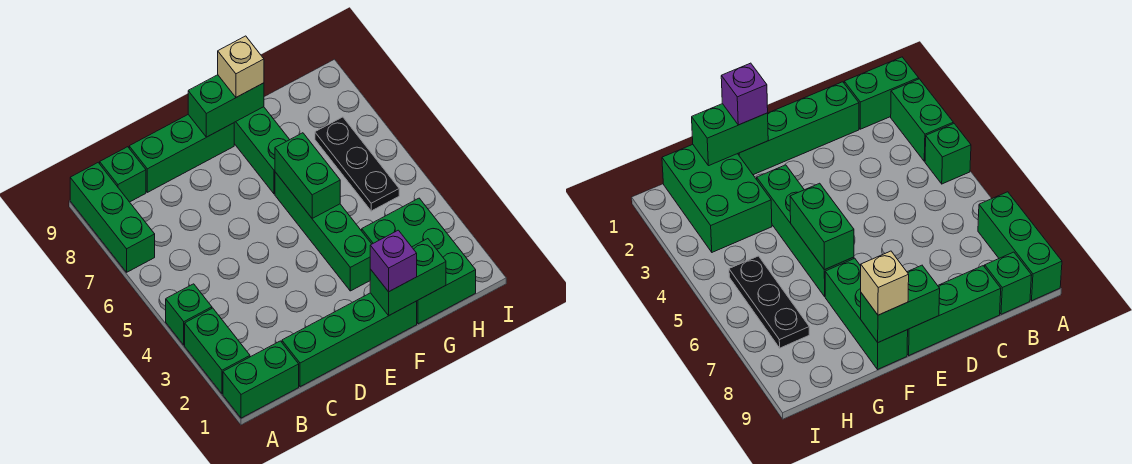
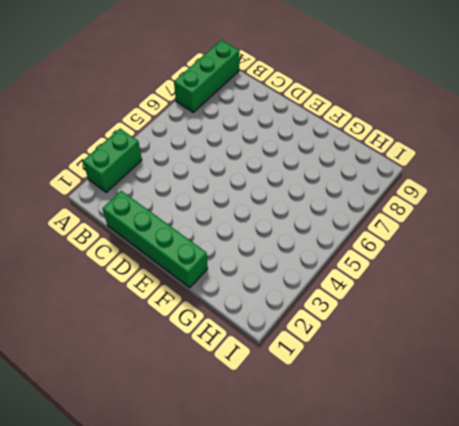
none -> green 1x2 brick [223,341,299,418]
none -> green 1x1 brick [166,284,212,345]
none -> green 1x1 brick [100,147,146,202]

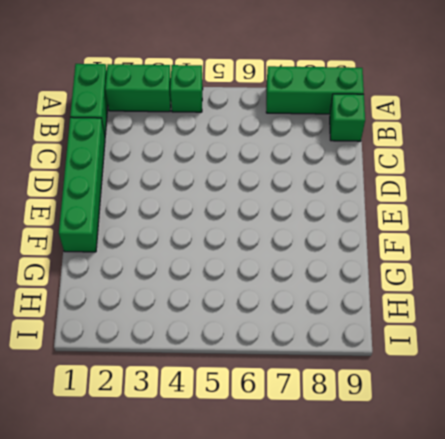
none -> green 1x3 brick [129,115,234,192]
none -> green 1x4 brick [275,172,371,291]
none -> green 1x3 brick [234,107,290,194]

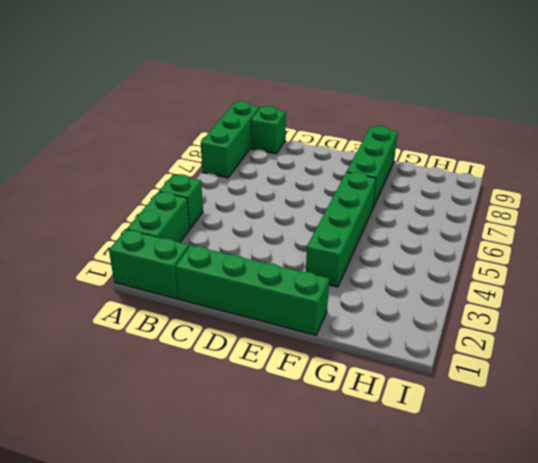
none -> green 1x3 brick [129,115,234,192]
none -> green 2x3 brick [362,198,476,324]
none -> black 1x3 plate [315,117,399,211]

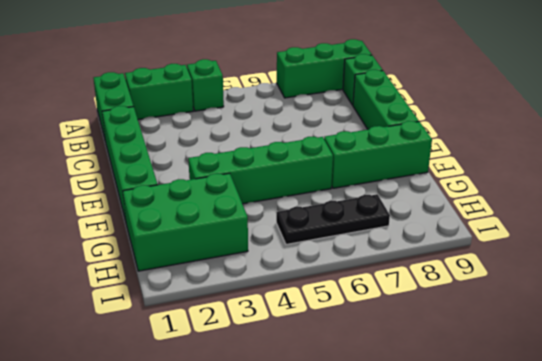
none -> green 1x2 brick [188,75,264,137]
none -> green 1x2 brick [370,239,446,315]
none -> green 1x2 brick [275,133,340,218]

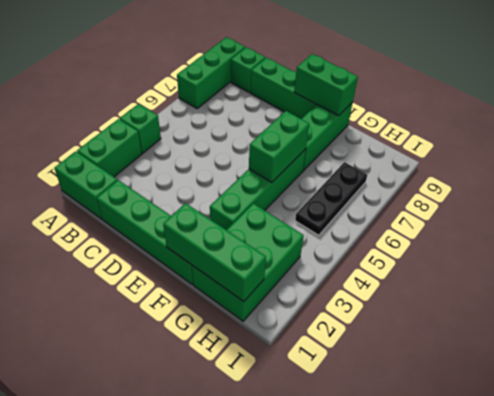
green 1x3 brick [163,203,266,301] -> green 1x2 brick [370,239,446,315]
none -> purple 1x1 brick [370,230,417,292]
none -> tan 1x1 brick [218,36,264,97]

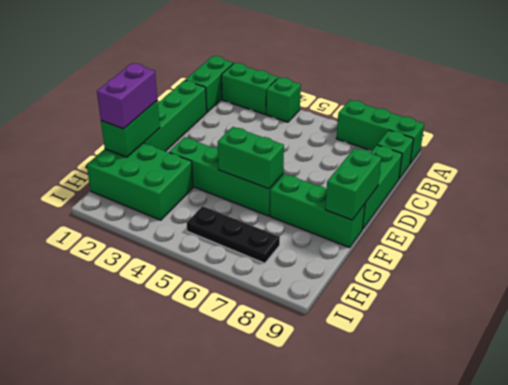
purple 1x2 brick [97,63,157,129] -> purple 1x1 brick [370,230,417,292]
none -> tan 1x1 brick [218,36,264,97]

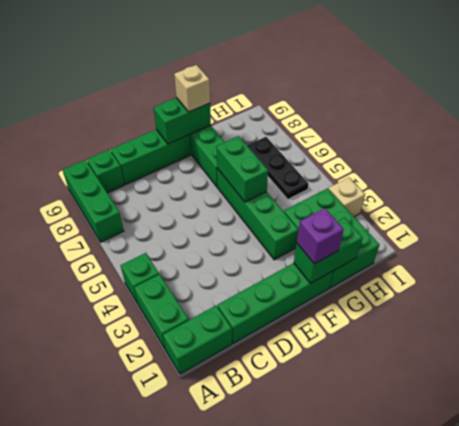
tan 1x1 brick [329,178,365,217] -> none

